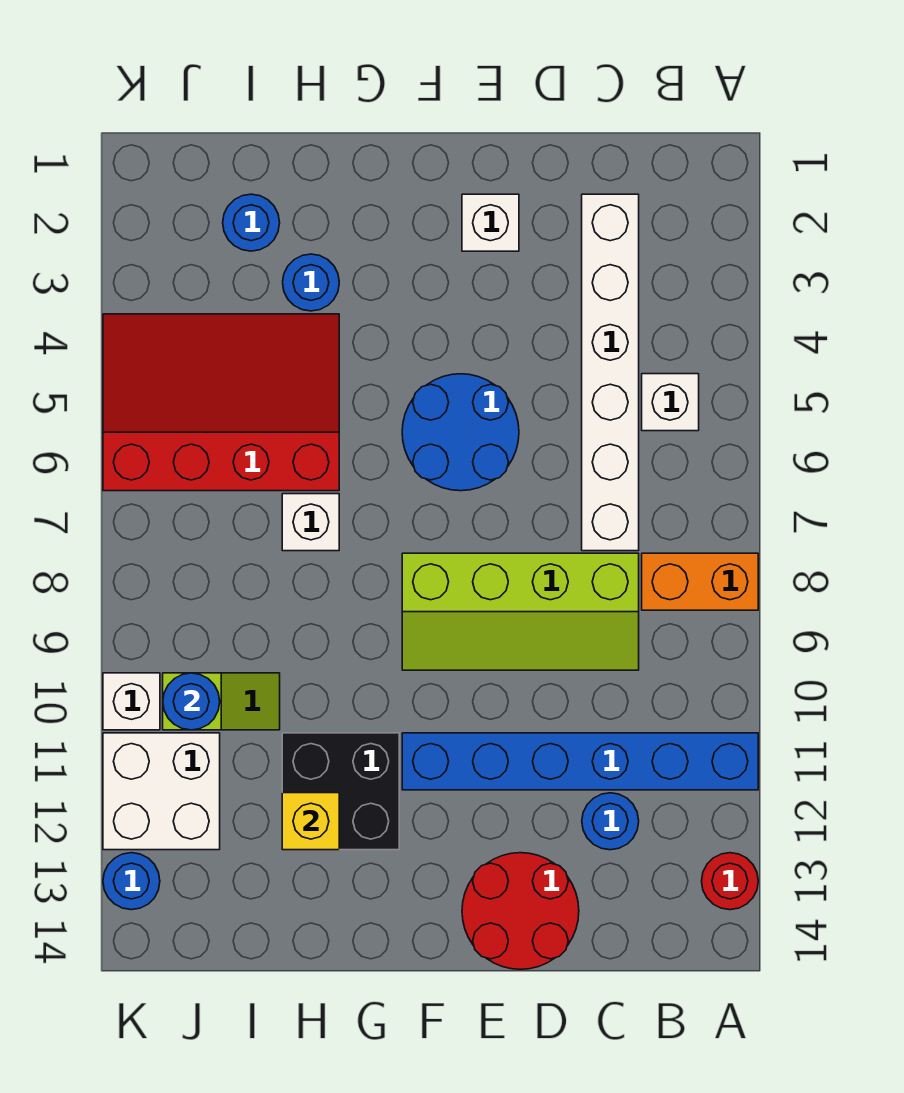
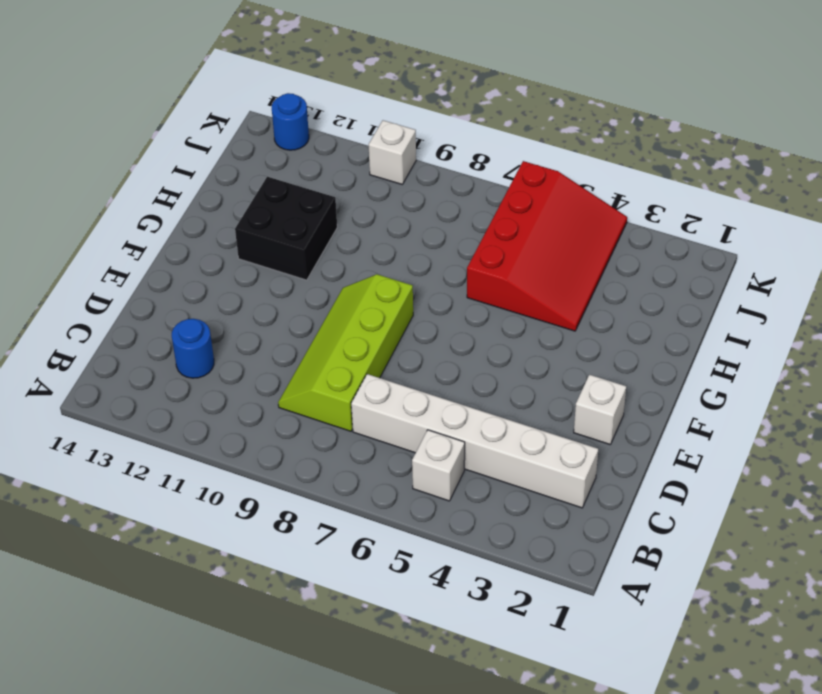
none -> orange 1x2 brick [642,553,758,610]
none -> blue 1x6 brick [402,733,758,790]
none -> red 1x1 round brick [702,853,758,910]

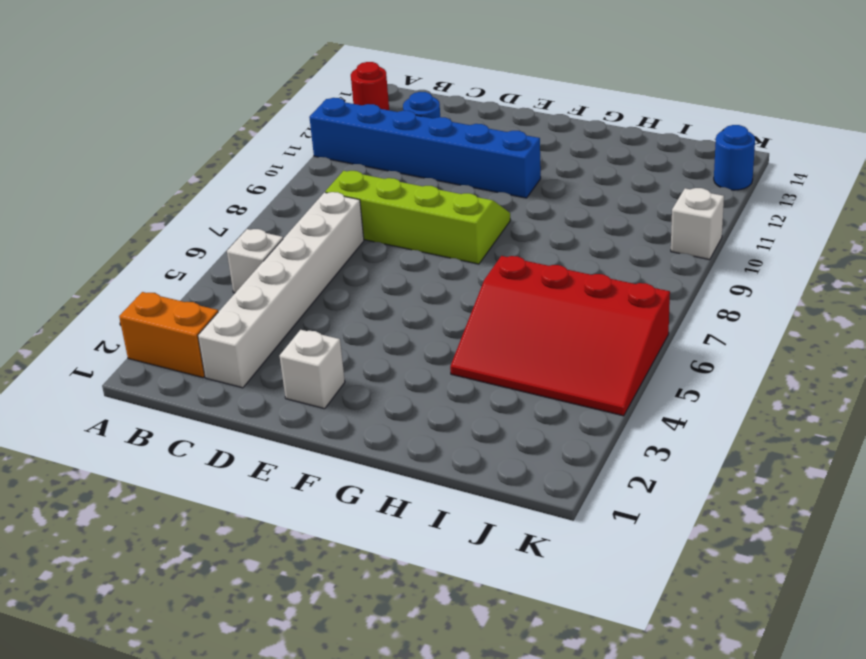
orange 1x2 brick [119,292,218,378] -> orange 1x2 brick moved to [642,553,758,610]
none -> red 2x2 round brick [462,853,579,969]
none -> blue 2x2 round brick [402,374,519,491]
none -> black 2x2 brick [282,733,399,850]

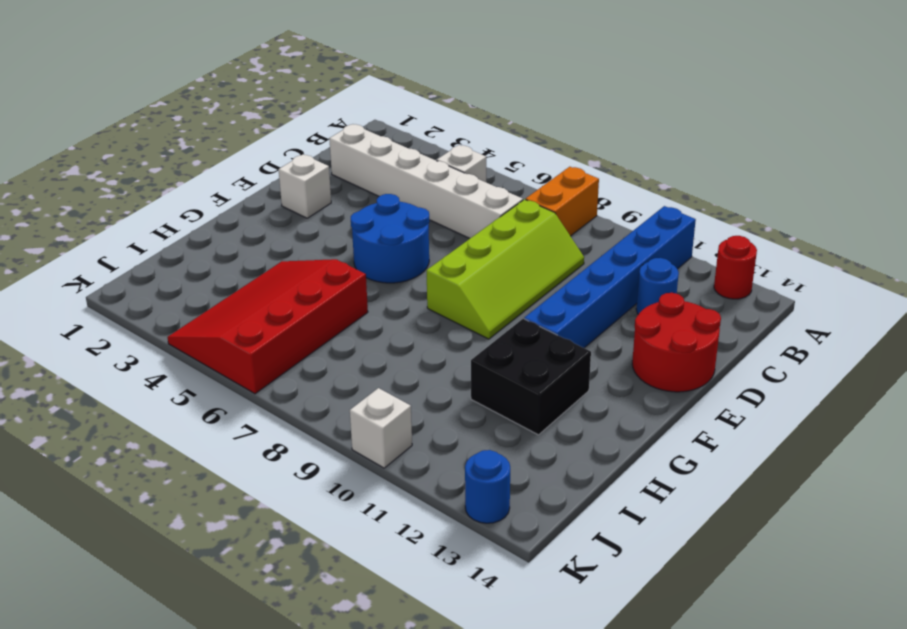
none -> blue 1x1 round brick [283,254,339,311]
none -> white 1x1 brick [282,494,339,551]
none -> blue 1x1 round brick [223,194,280,251]

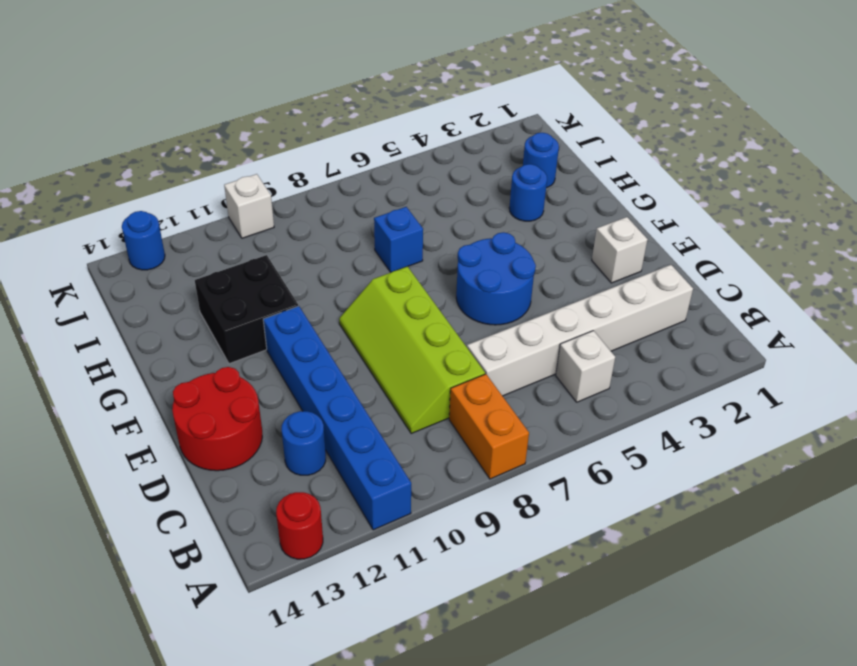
blue 1x1 brick [374,207,423,272] -> white 1x1 brick [282,494,339,551]
none -> red 3x4 slope [103,314,339,491]
none -> lime 1x2 slope [163,673,280,730]
none -> white 2x2 brick [103,733,220,850]

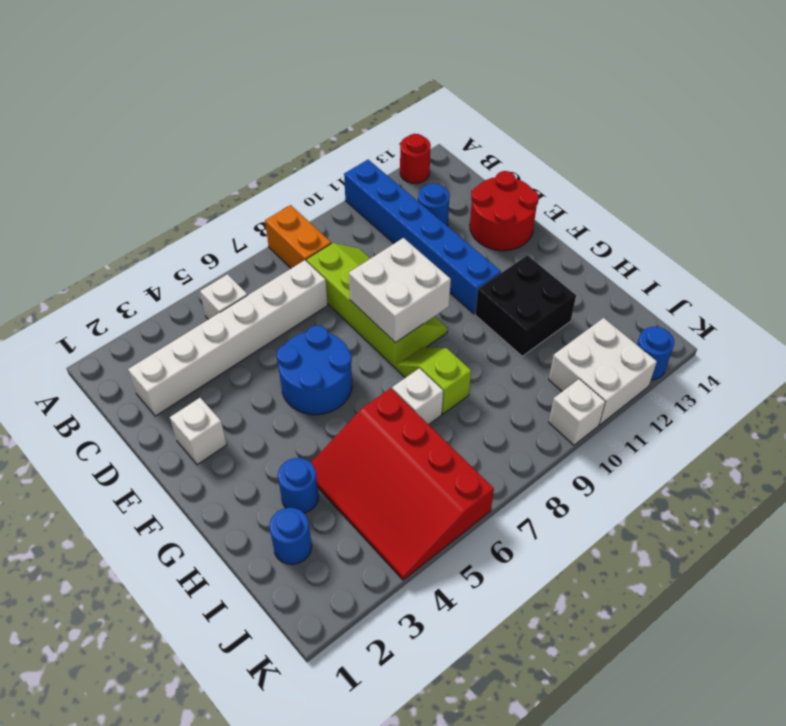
white 2x2 brick [349,238,451,343] -> none
lime 1x2 slope [396,347,471,414] -> lime 1x2 slope moved to [163,673,280,730]
none -> yellow 1x1 brick [282,793,339,850]
none -> blue 1x1 round brick [163,673,220,730]

